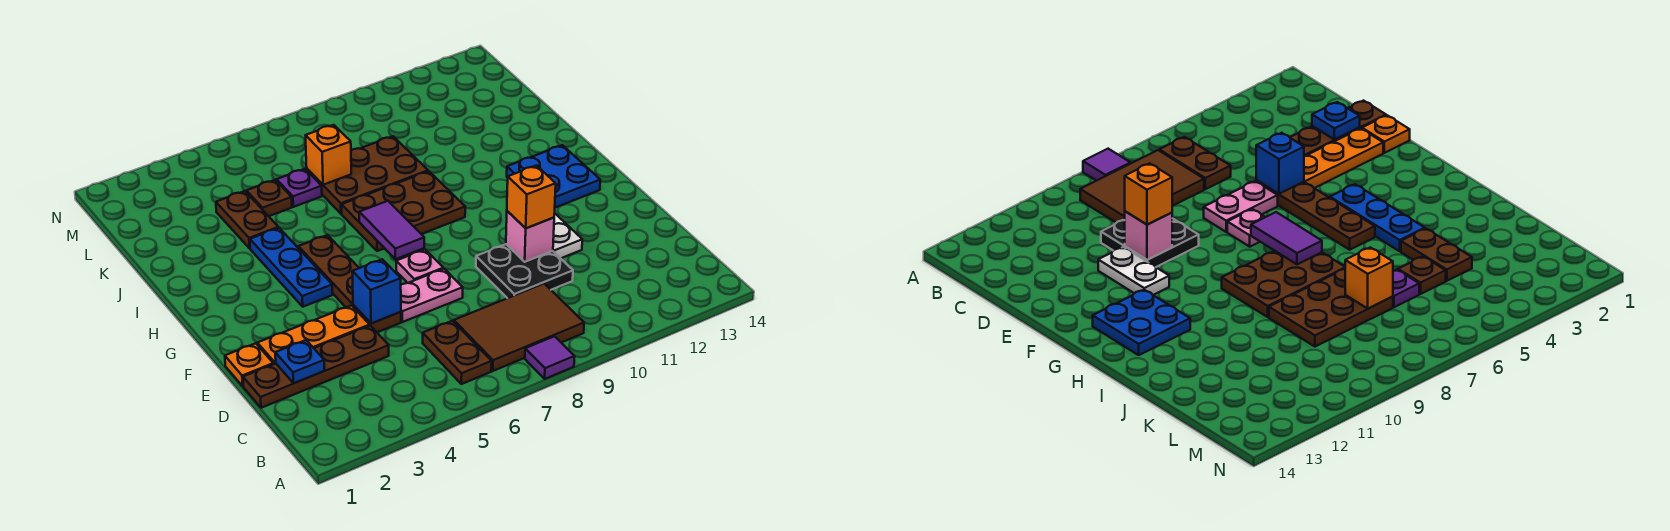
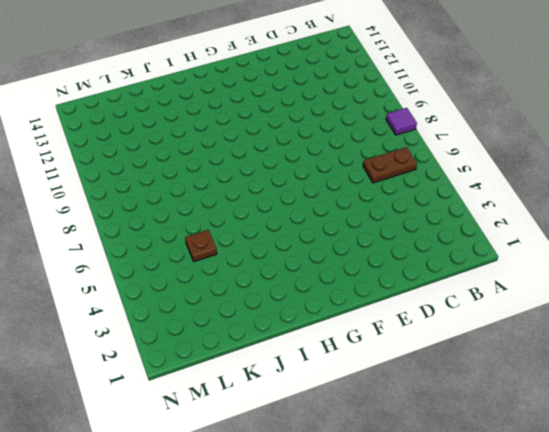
none -> brown 2x3 tile [454,284,584,371]
none -> brown 1x4 plate [243,326,389,408]
none -> black 2x2 plate [476,244,573,298]

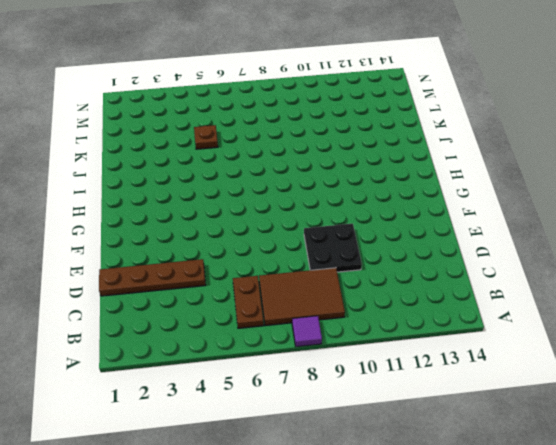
none -> orange 1x1 plate [225,343,273,386]
none -> orange 1x3 plate [257,305,370,364]
none -> brown 1x4 plate [298,235,401,332]

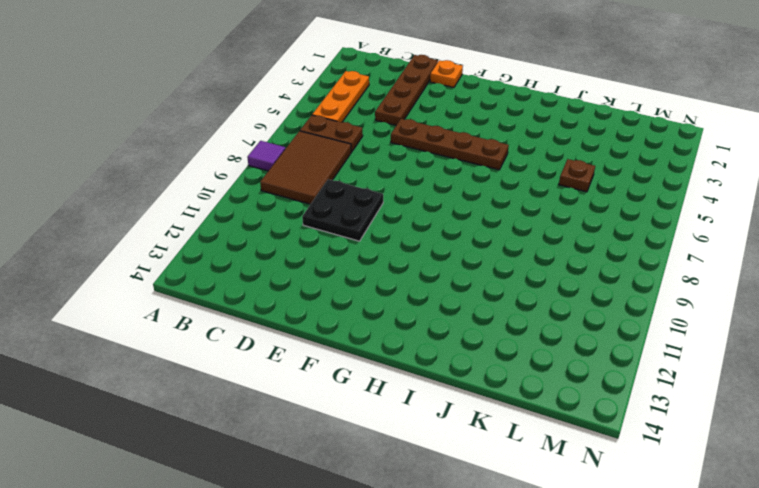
orange 1x3 plate [312,71,369,122] -> orange 1x3 plate moved to [257,305,370,364]
none -> pink 1x2 plate [401,269,463,322]
none -> white 1x2 plate [553,213,582,258]
none -> pink 1x1 plate [396,250,443,283]

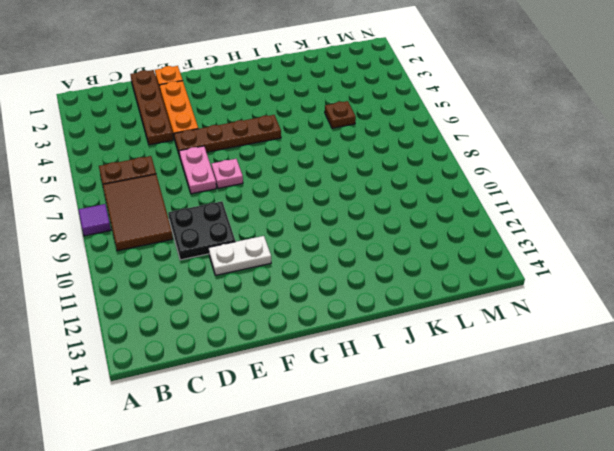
none -> blue 1x3 plate [250,228,332,307]
none -> blue 2x2 plate [507,145,600,208]
none -> brown 2x3 plate [342,171,465,251]

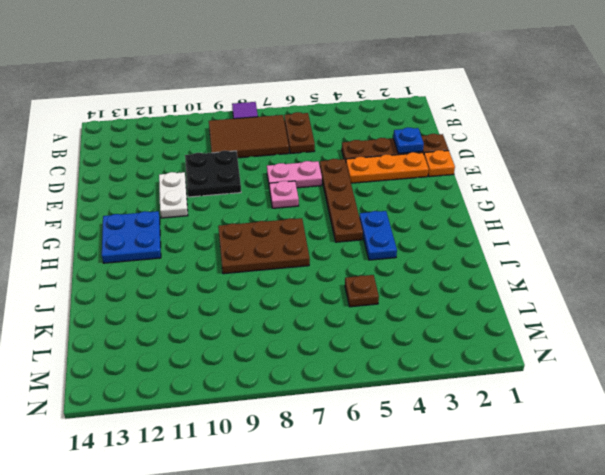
blue 1x2 plate [359,211,397,260] -> blue 1x3 plate [250,228,332,307]
none -> brown 1x2 plate [216,191,278,248]
none -> brown 2x3 plate [307,136,428,214]
none -> purple 1x1 plate [277,169,322,207]

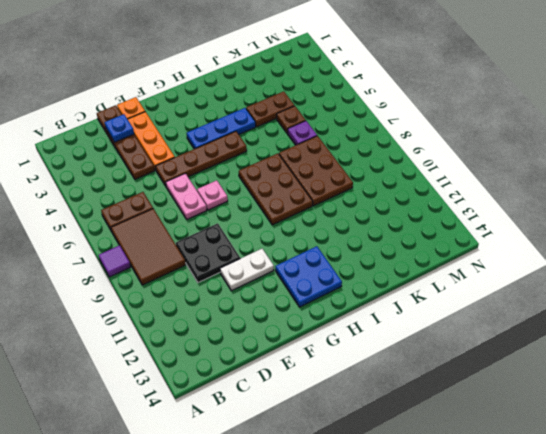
none -> blue 1x1 brick [352,259,401,324]
none -> pink 1x1 brick [506,211,554,262]
none -> purple 1x2 tile [359,201,424,259]

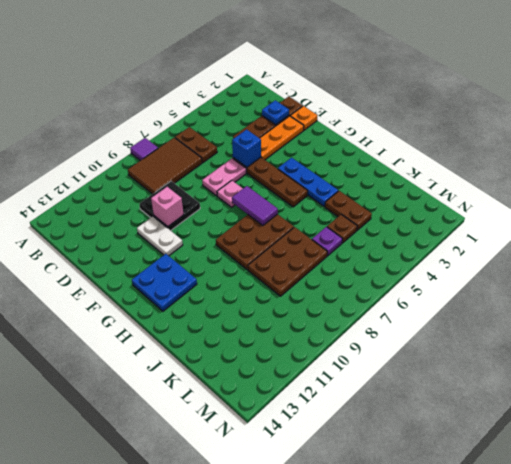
none -> orange 1x1 brick [306,125,351,185]
none -> orange 1x1 brick [507,165,556,228]

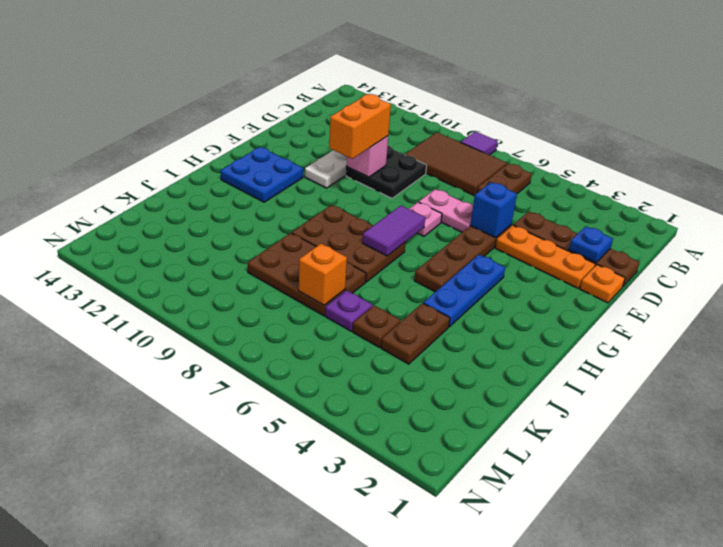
orange 1x2 brick [329,94,391,159] -> orange 1x1 brick [507,165,556,228]

